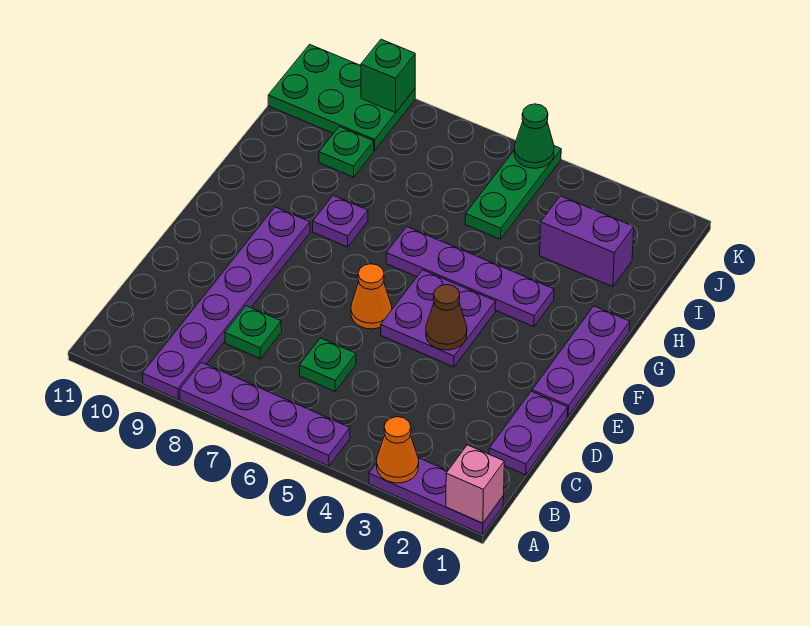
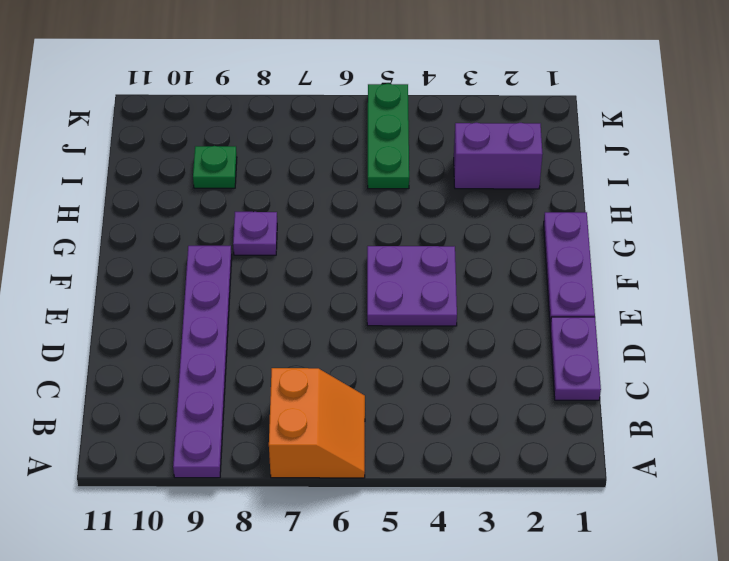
orange 2x2 slope [269,368,365,478] -> purple 1x4 plate [180,362,350,466]
none -> purple 1x3 plate [369,458,504,534]
none -> green 1x1 plate [299,338,356,391]
none -> green 1x1 plate [225,306,282,359]

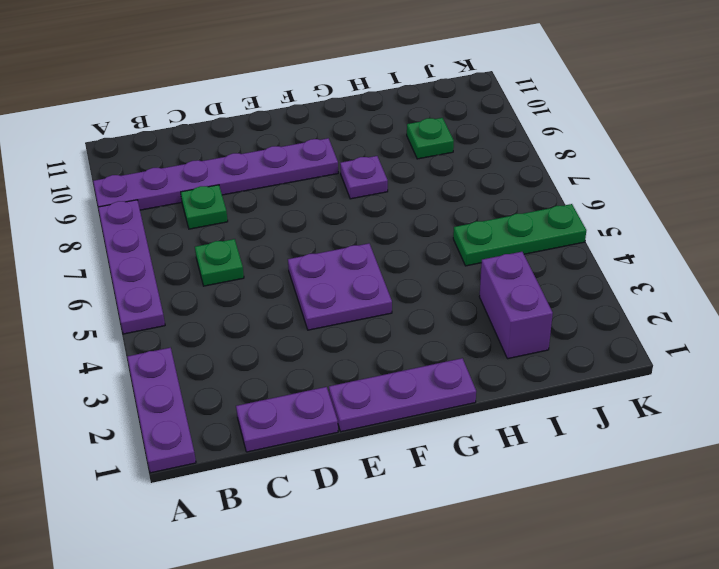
none -> orange 1x1 cone [351,264,392,329]
none -> purple 1x4 plate [386,227,554,327]
none -> green 2x3 plate [268,44,415,150]

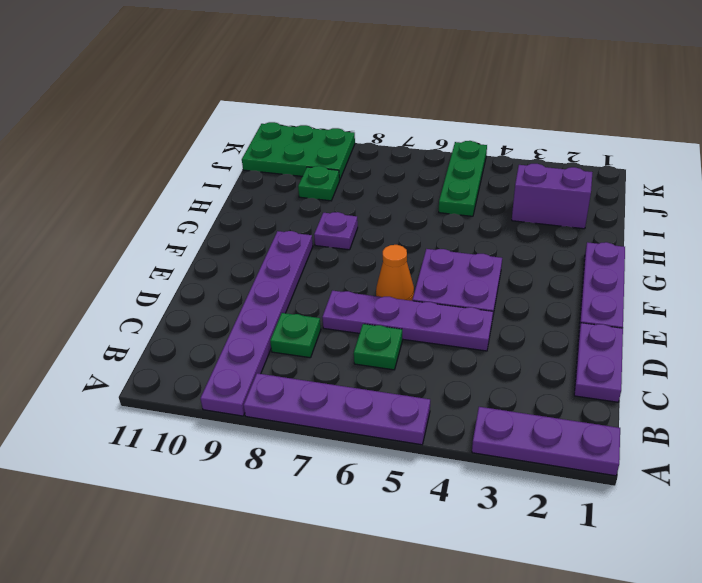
purple 1x4 plate [322,291,493,351] -> purple 1x4 plate moved to [386,227,554,327]
none -> pink 1x1 brick [446,445,504,523]
none -> orange 1x1 cone [377,417,419,483]
none -> brown 1x1 cone [426,285,467,350]

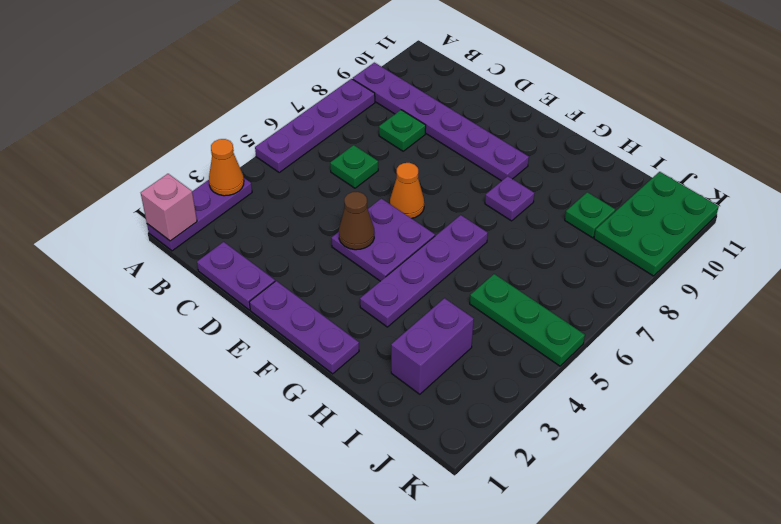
none -> green 1x1 cone [514,104,554,168]
none -> green 1x1 brick [361,39,415,113]

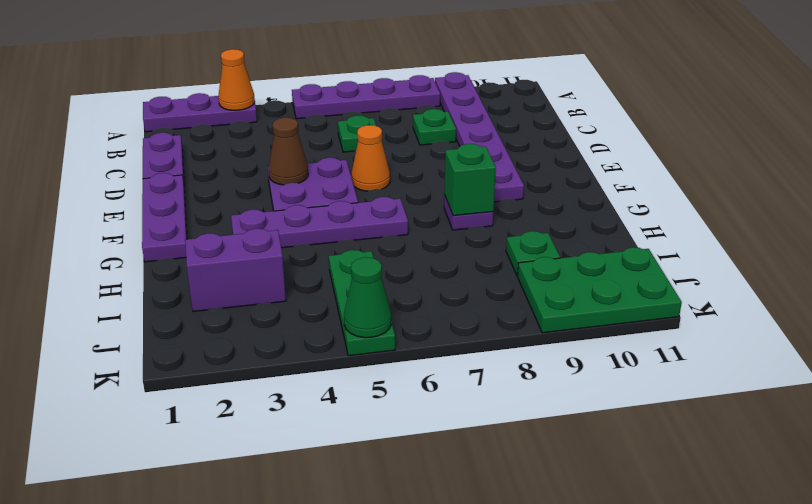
green 1x1 brick [444,144,496,216] -> green 1x1 brick moved to [361,39,415,113]
none -> pink 1x1 brick [446,445,504,523]

